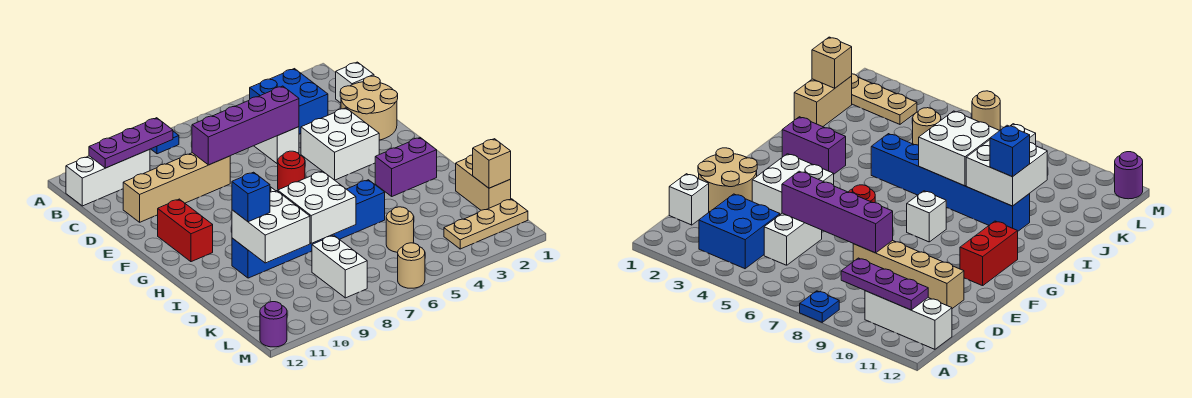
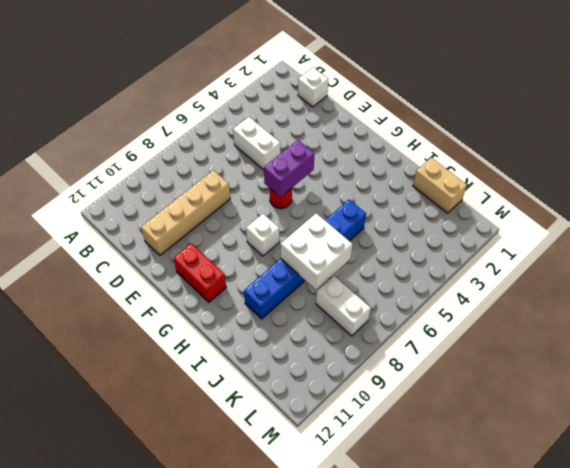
purple 1x2 brick [264,140,314,197] -> purple 1x2 brick moved to [375,138,437,196]
none -> blue 1x1 plate [151,131,179,154]
none -> blue 2x2 brick [250,69,328,134]
none -> white 1x3 brick [66,149,150,206]

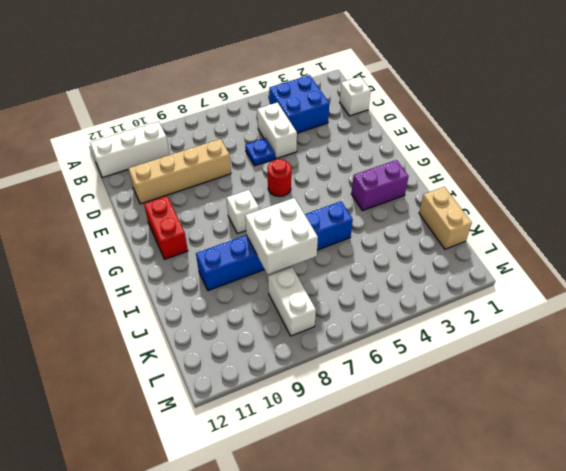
blue 1x1 plate [245,138,275,166] -> blue 1x1 plate moved to [151,131,179,154]
none -> tan 2x2 round brick [340,76,398,140]
none -> white 2x2 brick [301,108,379,180]
none -> tan 1x1 round brick [386,207,414,252]

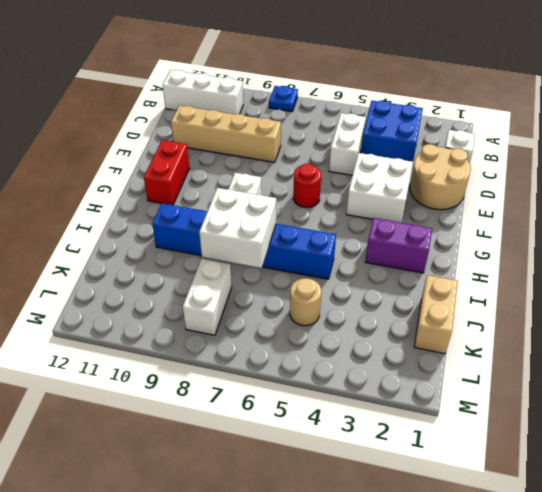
none -> tan 1x3 plate [444,199,528,249]
none -> tan 1x1 round brick [398,243,425,288]
none -> purple 1x1 round brick [260,302,287,347]

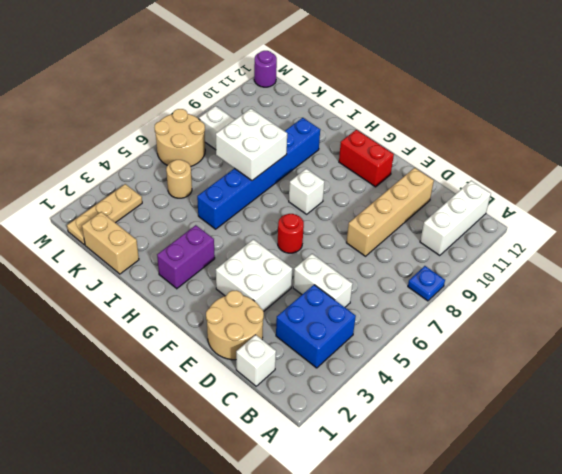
tan 2x2 round brick [154,109,205,167] -> tan 1x1 round brick [398,243,425,288]
none -> purple 1x3 plate [89,118,173,168]
none -> purple 1x4 brick [192,86,299,165]
none -> white 2x2 brick [232,191,310,263]

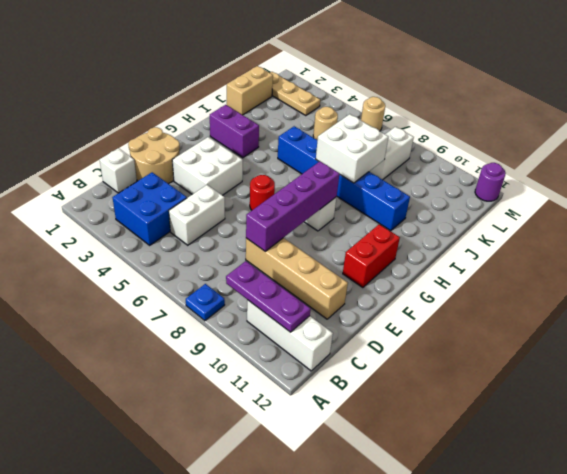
purple 1x4 brick [246,162,339,251] -> purple 1x4 brick turned to [192,86,299,165]
none -> white 2x2 brick [232,191,310,263]
none -> tan 1x1 brick [473,139,511,188]
none -> blue 1x1 brick [232,172,270,222]

